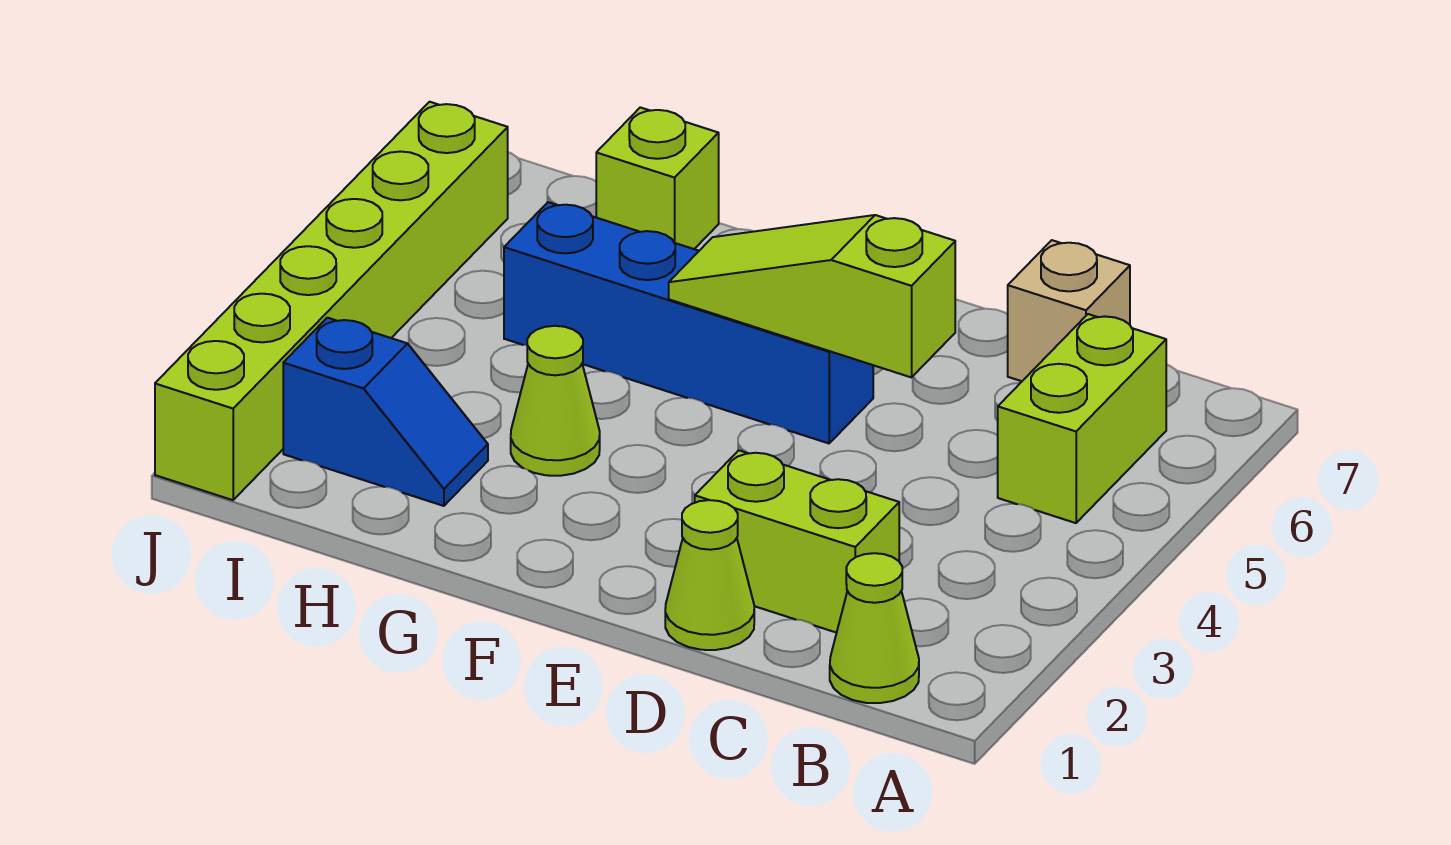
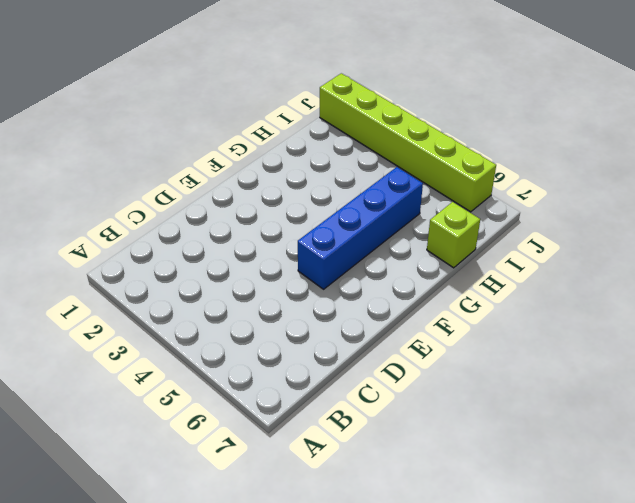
none -> lime 1x1 cone [830,553,919,703]
none -> lime 1x2 brick [998,314,1166,523]

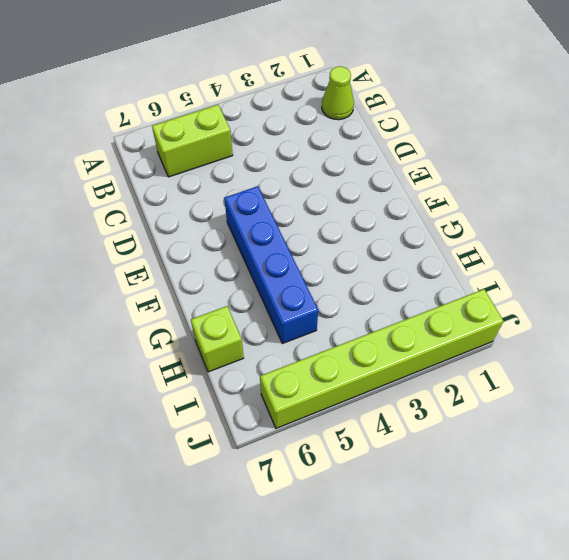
none -> lime 1x2 brick [695,450,899,633]
none -> tan 1x1 brick [1008,240,1130,381]

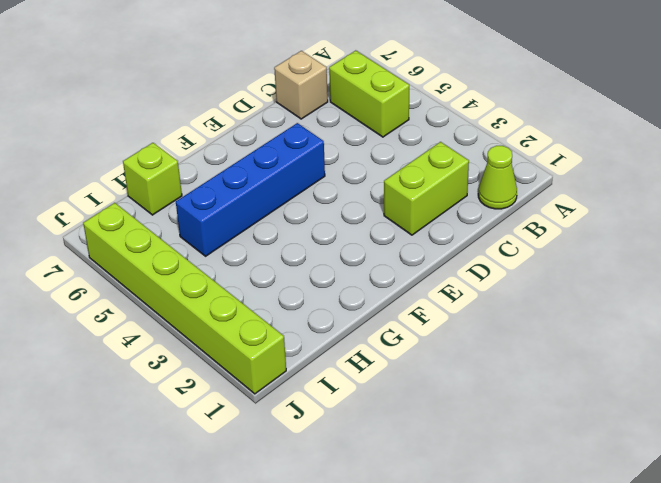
none -> lime 1x1 cone [665,500,754,650]
none -> lime 1x1 cone [511,326,600,476]

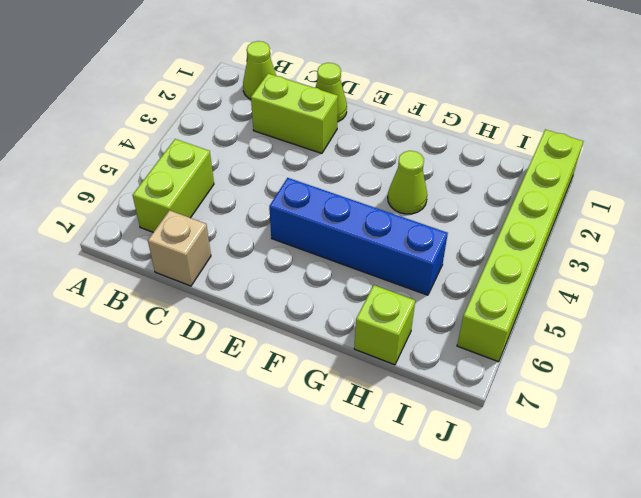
none -> blue 1x2 slope [283,318,488,506]
none -> lime 1x3 slope [669,215,955,377]

